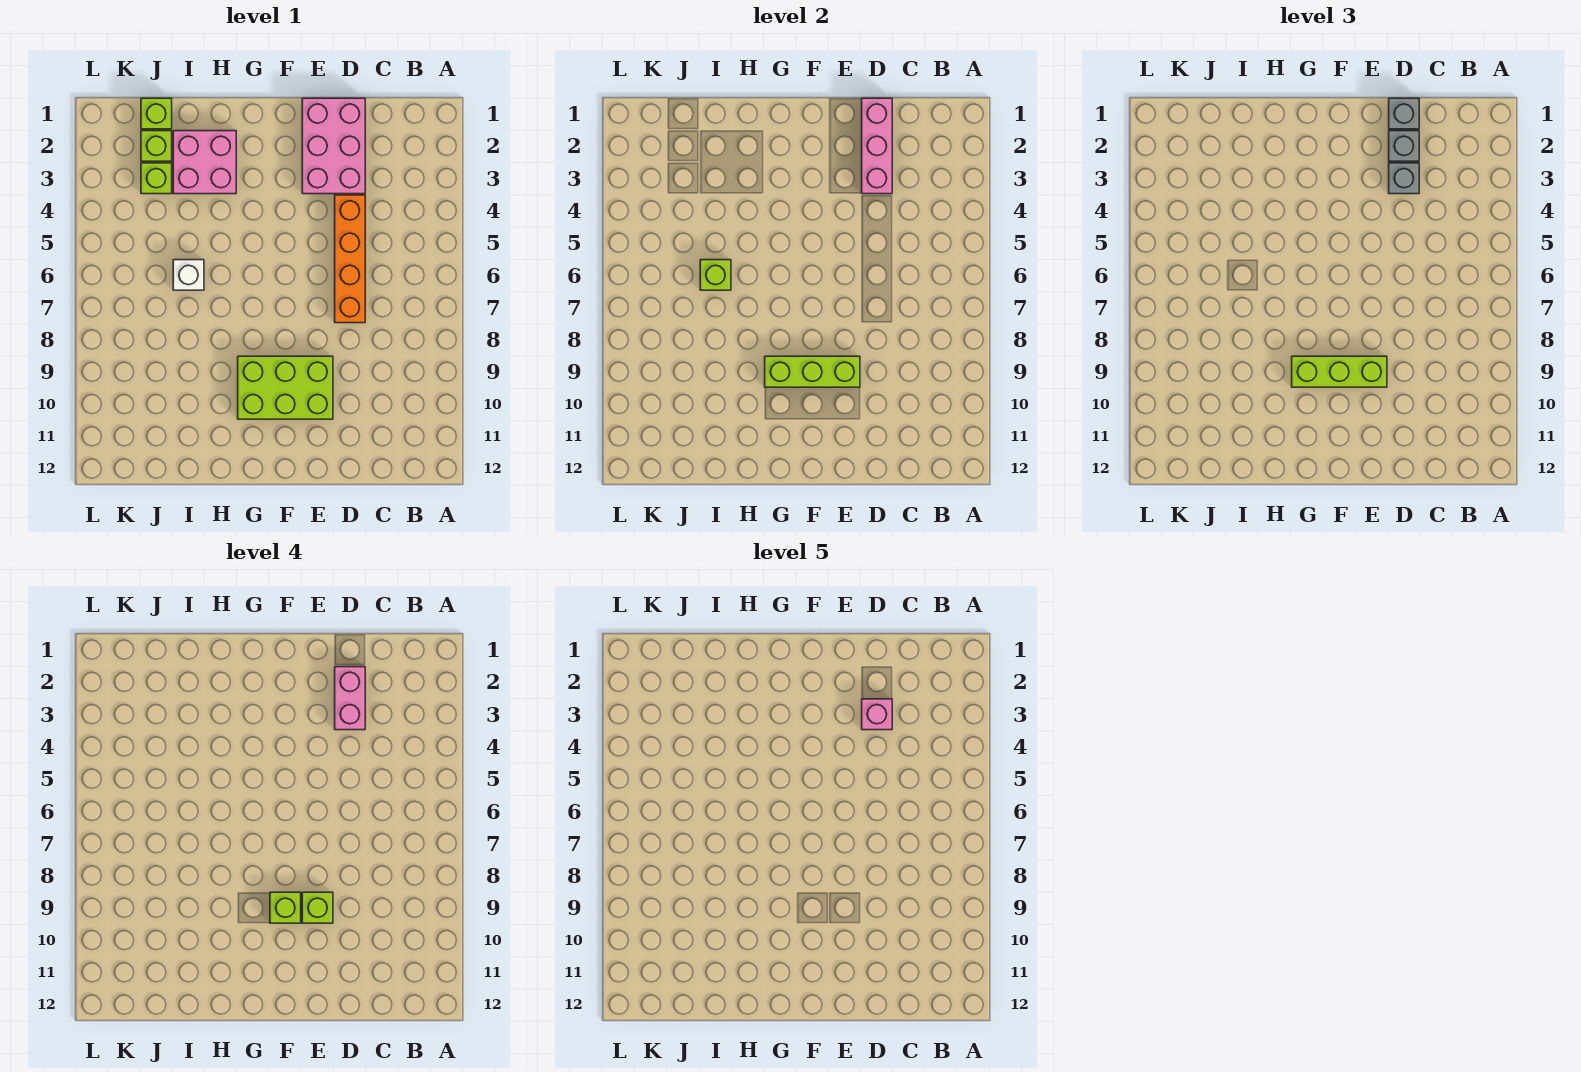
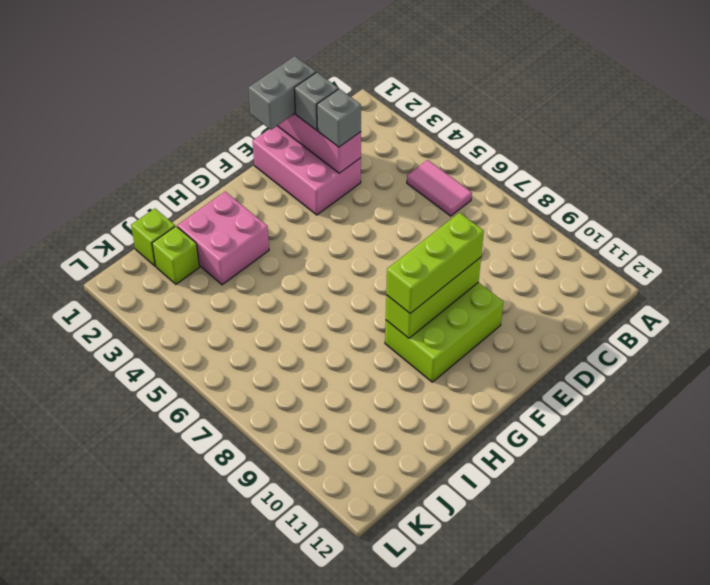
pink 1x2 tile [407,160,472,216] -> none
grey 1x2 brick [248,56,316,130] -> grey 1x1 brick [1389,98,1419,129]
none -> orange 1x4 brick [335,195,365,323]
none -> white 1x1 brick [173,260,204,290]
none -> lime 1x1 brick [141,163,172,194]

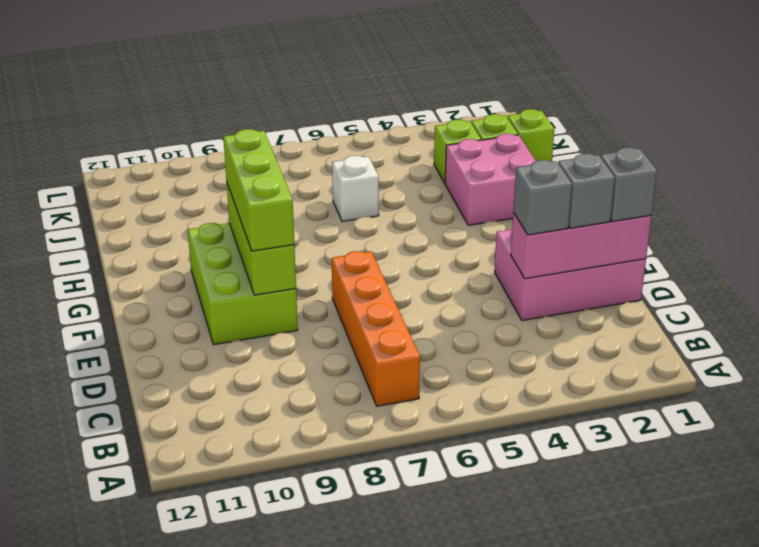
orange 1x4 brick [332,251,420,406] -> orange 1x4 brick turned to [335,195,365,323]
none -> lime 1x1 brick [700,260,731,290]
none -> pink 1x2 brick [335,667,365,730]
none -> lime 1x1 brick [302,892,333,923]

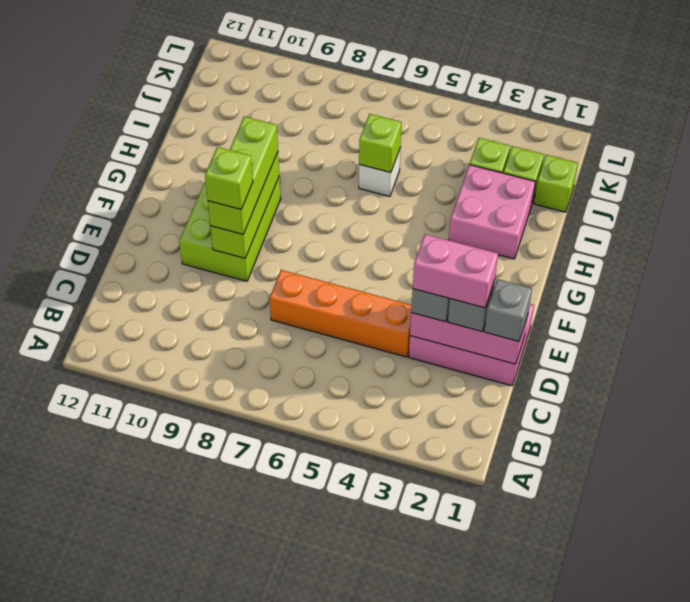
none -> lime 1x1 brick [270,892,301,923]
none -> pink 1x1 brick [862,699,892,730]

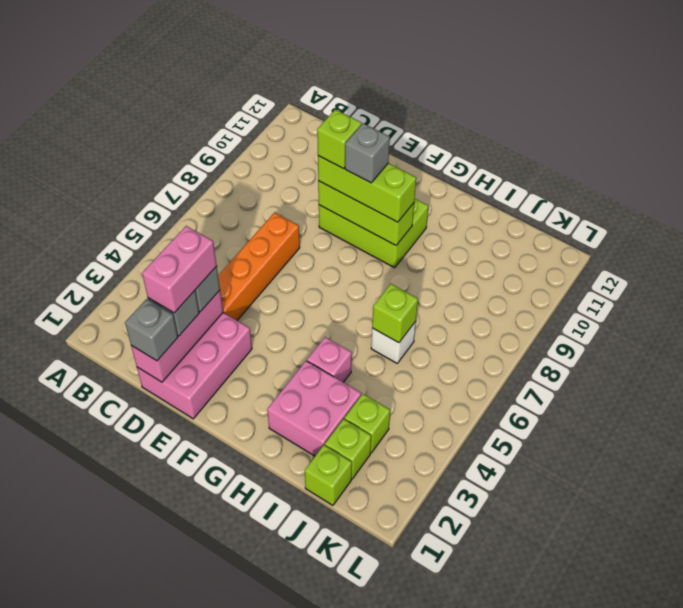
grey 1x1 brick [345,123,390,183] -> lime 1x1 brick [270,892,301,923]
pink 1x1 brick [307,337,352,382] -> pink 1x1 brick moved to [862,699,892,730]

